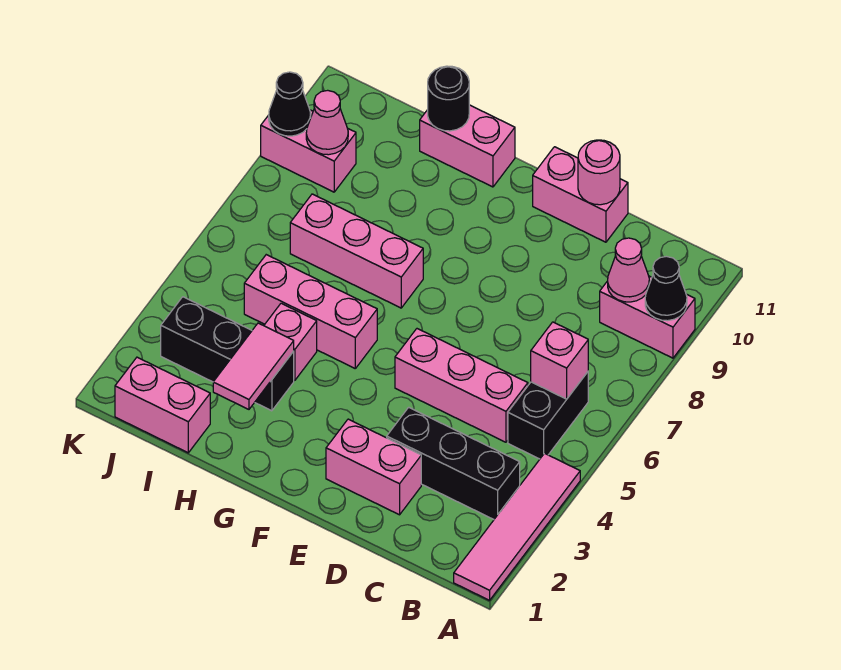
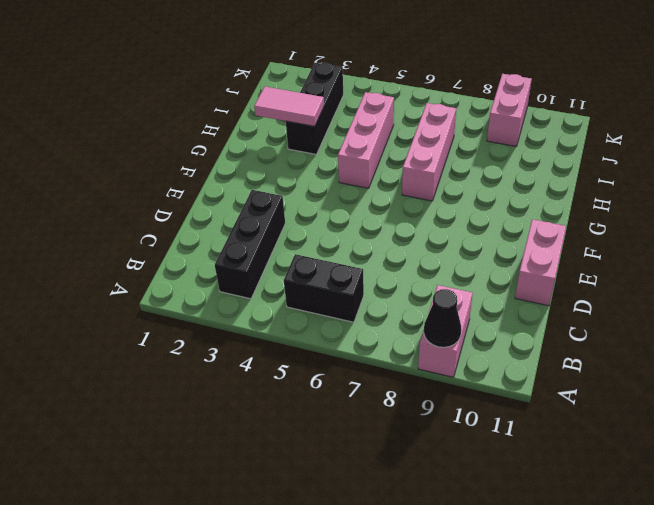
none -> pink 1x4 tile [454,453,580,600]
none -> pink 1x3 brick [395,329,528,442]
none -> pink 1x2 brick [326,419,421,515]

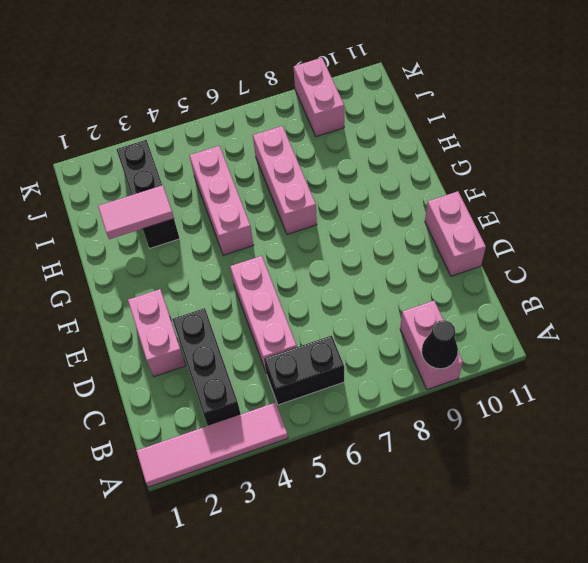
none -> pink 1x2 brick [420,105,515,187]
none -> pink 1x1 brick [264,303,317,380]
none -> pink 1x2 brick [115,357,210,453]

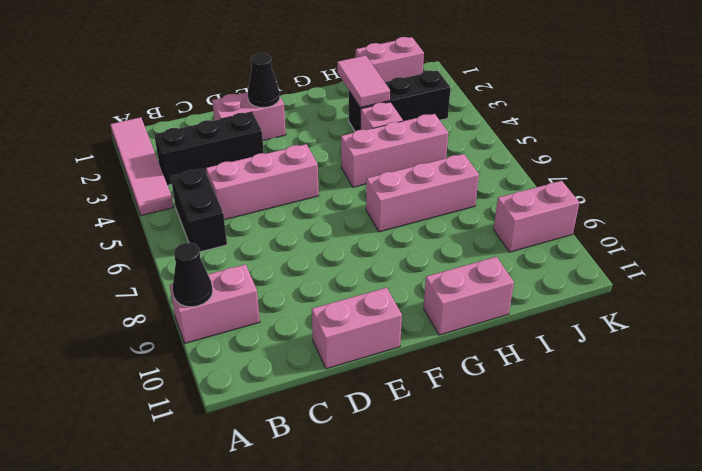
black 1x1 cone [248,53,280,108] -> black 1x1 cone moved to [269,72,311,136]
none -> pink 1x1 brick [531,322,588,399]
none -> pink 1x1 cone [608,238,649,302]
none -> pink 1x1 round brick [578,140,620,205]

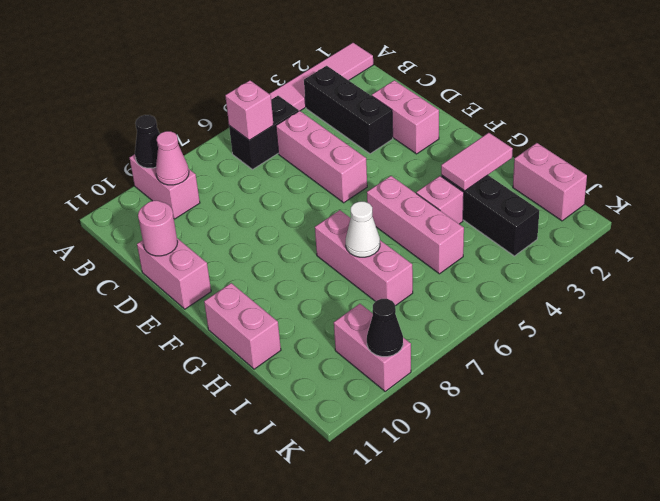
white 1x1 cone [346,202,380,257] -> none
none -> black 1x1 round brick [428,66,469,131]
none -> pink 1x1 cone [306,90,348,155]

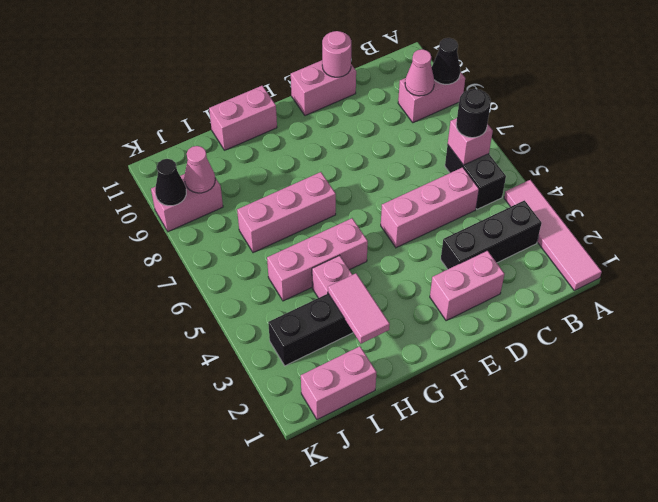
black 1x1 round brick [456,89,491,138] -> black 1x1 round brick moved to [428,66,469,131]

